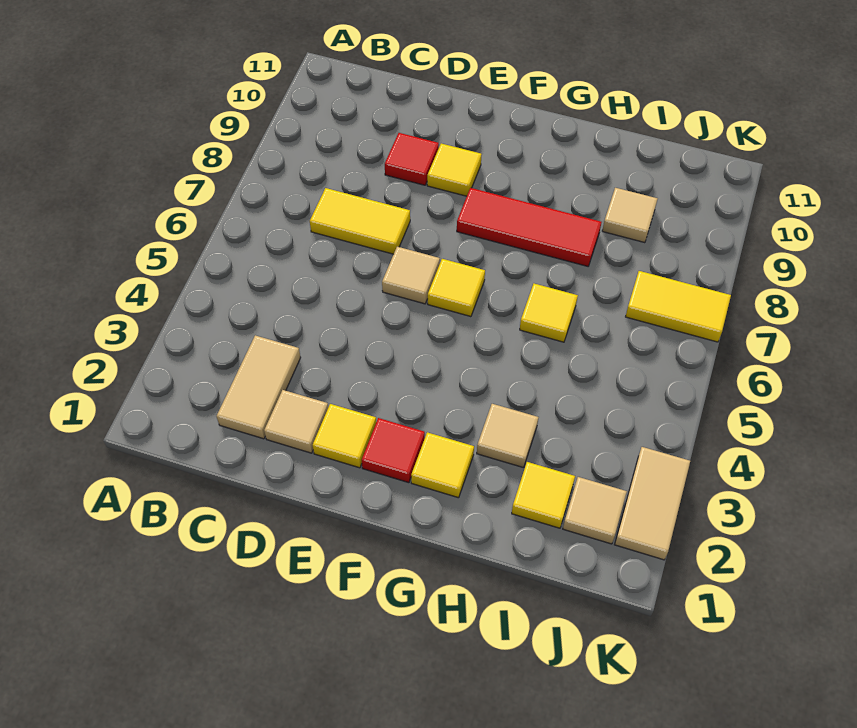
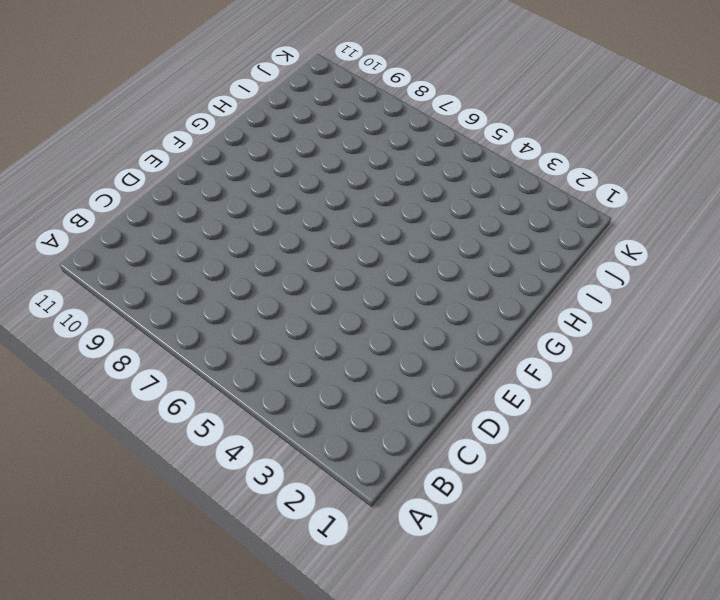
none -> tan 1x2 tile [217,335,301,439]
none -> yellow 1x2 tile [310,188,410,254]
none -> tan 1x1 tile [264,390,328,453]

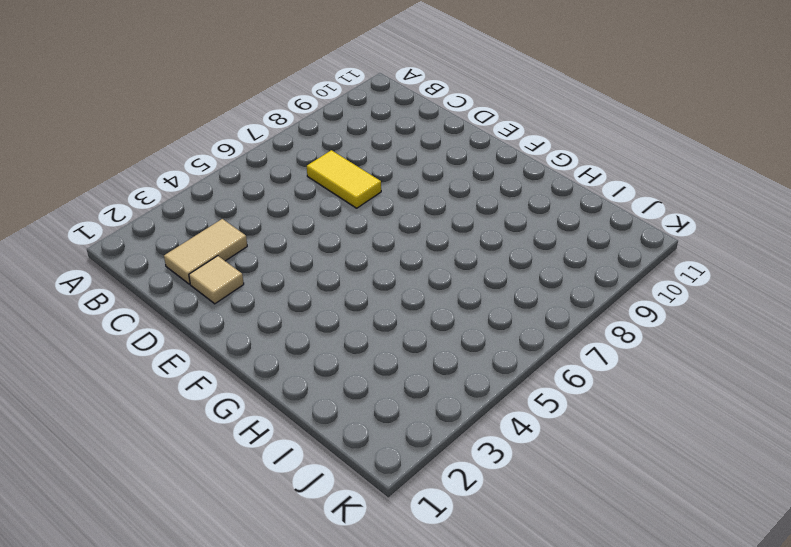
none -> red 1x1 tile [385,133,439,185]
none -> yellow 1x1 tile [313,404,376,468]
none -> tan 1x1 tile [382,247,440,304]

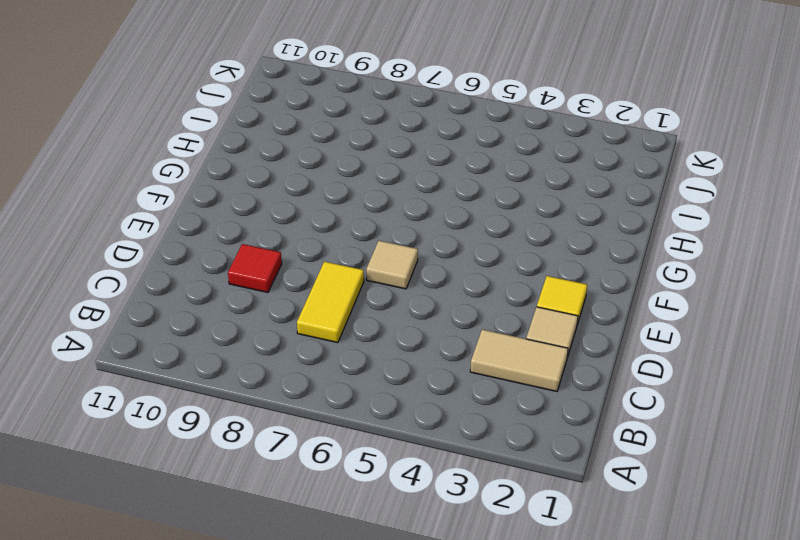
none -> yellow 1x1 tile [427,144,481,196]
none -> red 1x1 tile [362,418,425,483]
none -> yellow 1x1 tile [428,259,485,317]

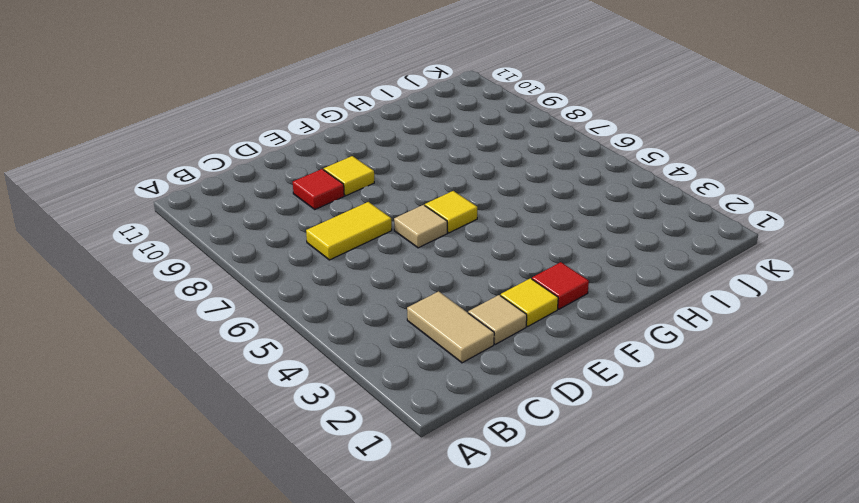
none -> red 1x3 tile [457,188,601,266]
none -> yellow 1x1 tile [411,432,474,498]
none -> tan 1x1 tile [477,404,538,468]

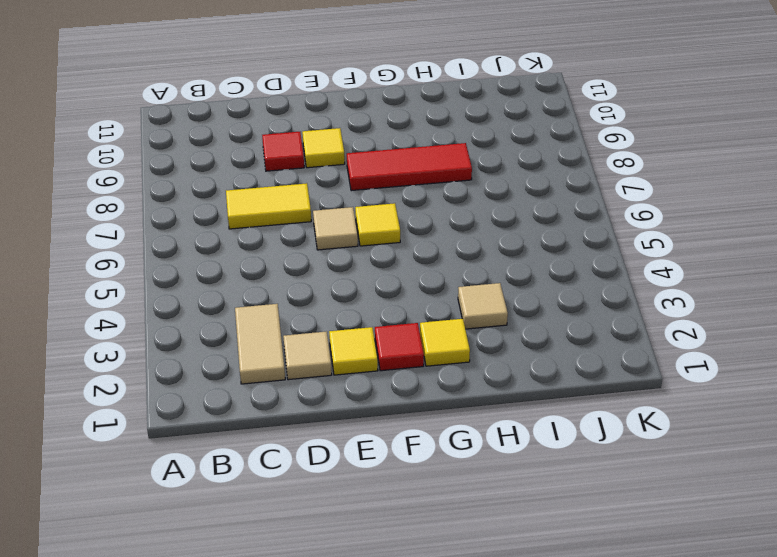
none -> yellow 1x1 tile [520,284,578,342]
none -> yellow 1x1 tile [512,462,575,528]
none -> tan 1x1 tile [602,188,657,243]

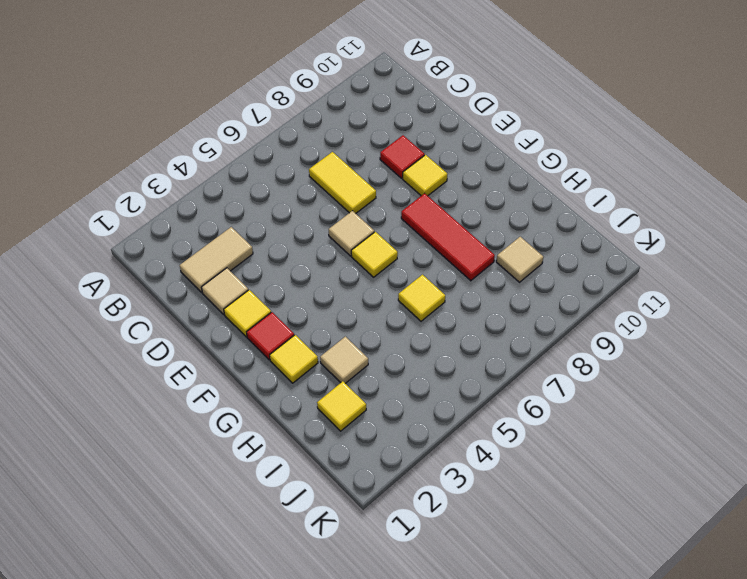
none -> tan 1x1 tile [563,477,627,544]
none -> yellow 1x2 tile [626,271,731,342]
none -> tan 1x2 tile [615,447,690,560]

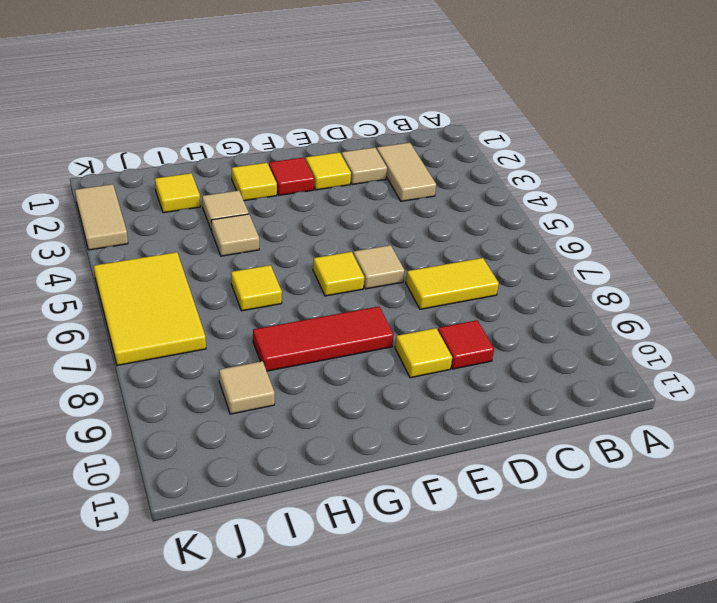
tan 1x1 tile [211,214,259,256] -> tan 1x1 tile moved to [563,477,627,544]
yellow 2x3 tile [94,252,206,365] -> yellow 1x2 tile [626,271,731,342]

